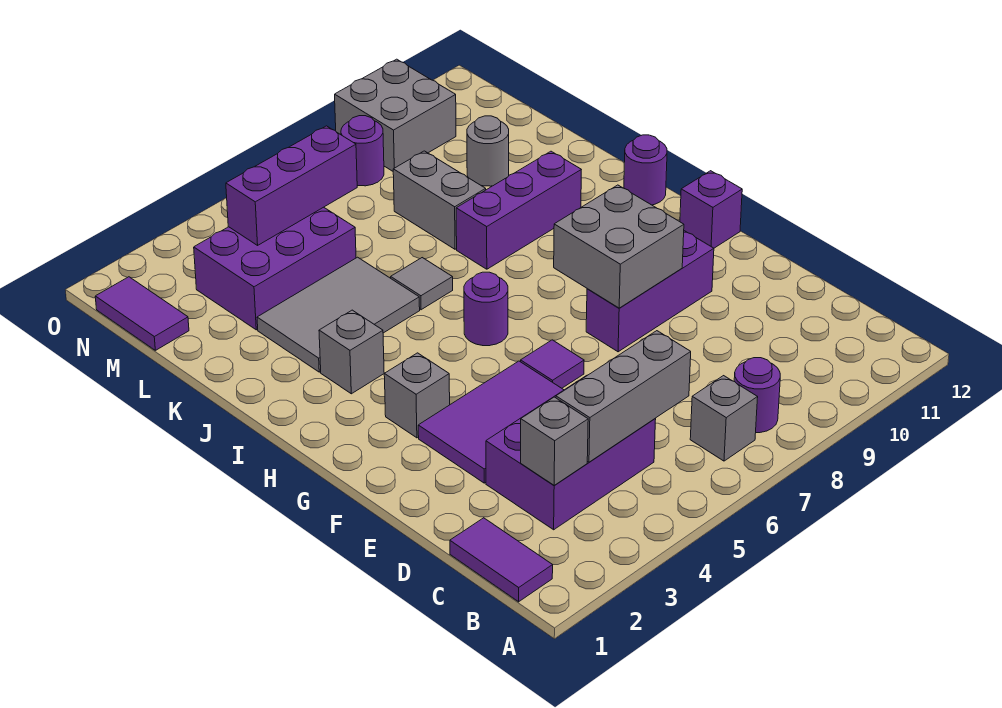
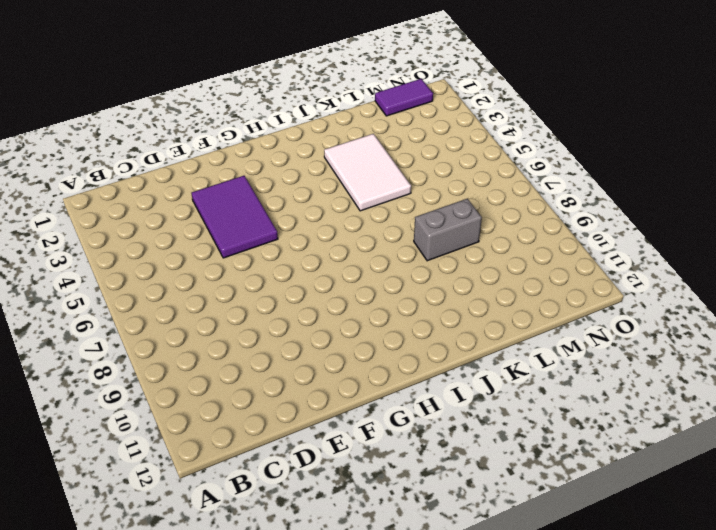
white 2x3 tile [324,134,411,211] -> grey 2x3 tile [257,257,420,372]
none -> purple 1x2 tile [450,518,553,602]
none -> grey 1x1 brick [690,376,758,461]
none -> purple 1x1 round brick [734,358,780,433]

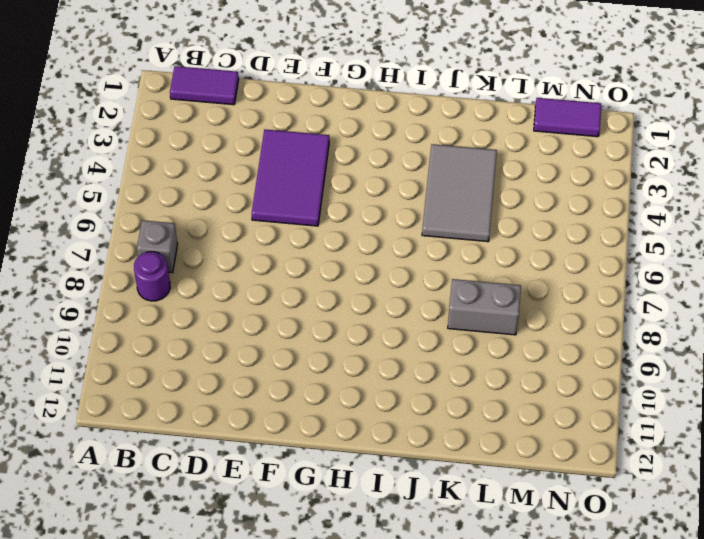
none -> purple 2x3 brick [486,376,656,530]
none -> purple 1x1 tile [521,340,584,388]
none -> purple 1x3 brick [586,231,714,352]

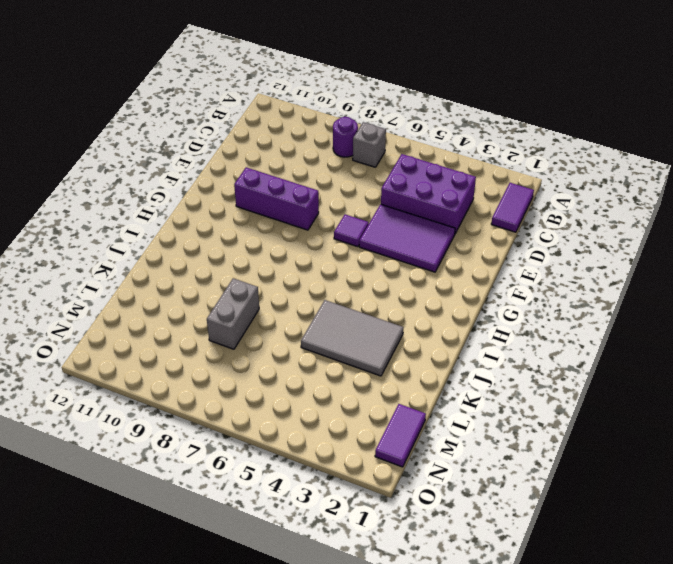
none -> grey 1x1 brick [384,353,450,438]
none -> purple 1x1 brick [680,171,742,248]
none -> purple 1x1 round brick [464,272,508,346]

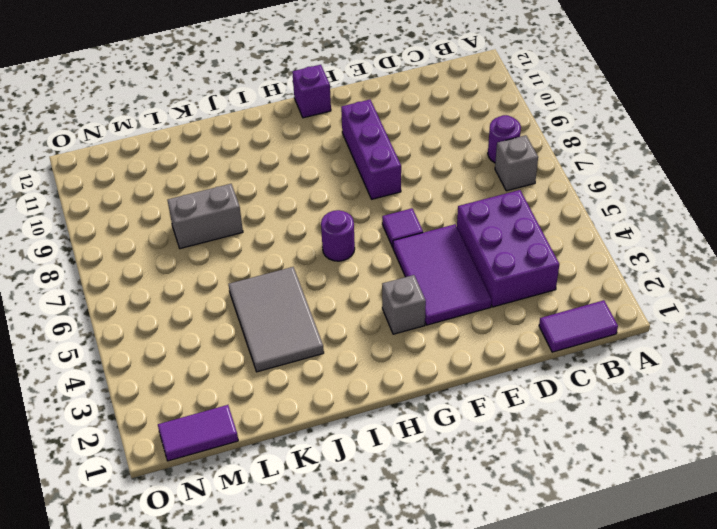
none -> grey 1x1 brick [319,310,384,394]
none -> purple 1x1 round brick [624,135,667,205]
none -> grey 1x1 tile [391,258,453,310]

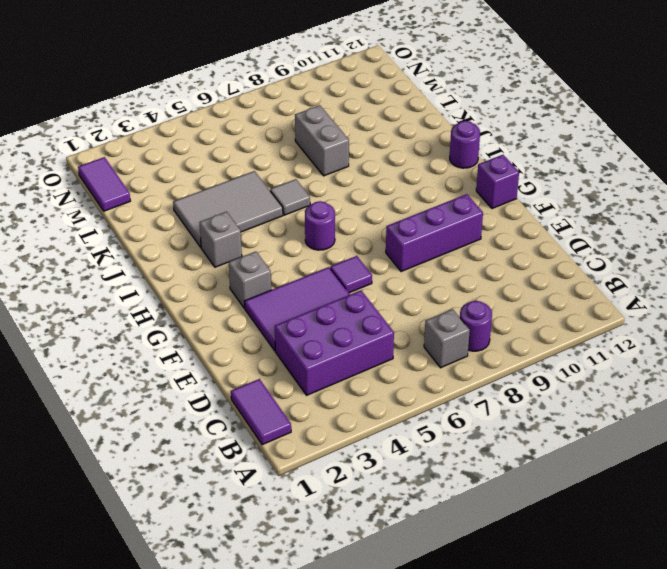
none -> purple 1x3 brick [456,151,581,269]
none -> purple 2x3 brick [194,207,356,330]
none -> grey 1x1 round brick [467,116,509,186]

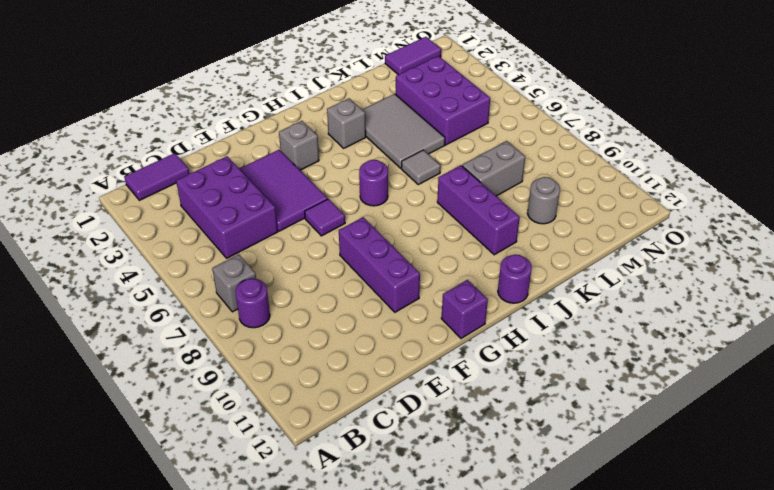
none -> purple 1x1 round brick [341,116,384,186]
none -> grey 2x2 brick [335,59,456,171]
none -> grey 1x1 brick [521,397,588,485]

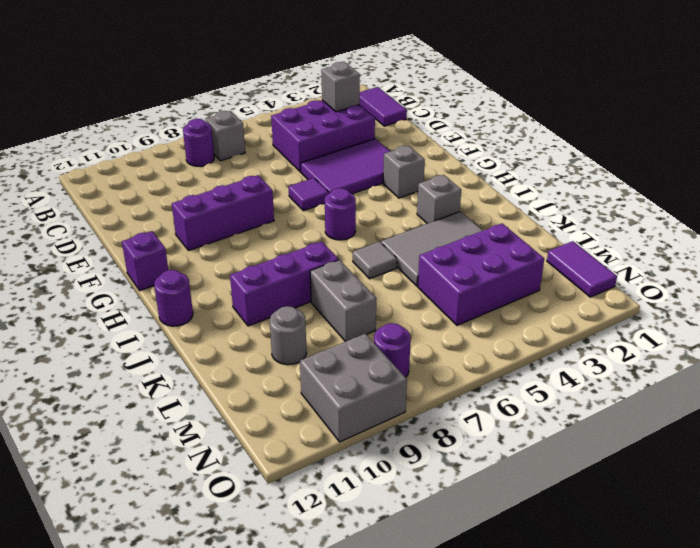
none -> grey 1x3 brick [556,331,691,462]
none -> grey 2x2 brick [554,185,684,308]
none -> purple 1x3 brick [226,126,357,245]

